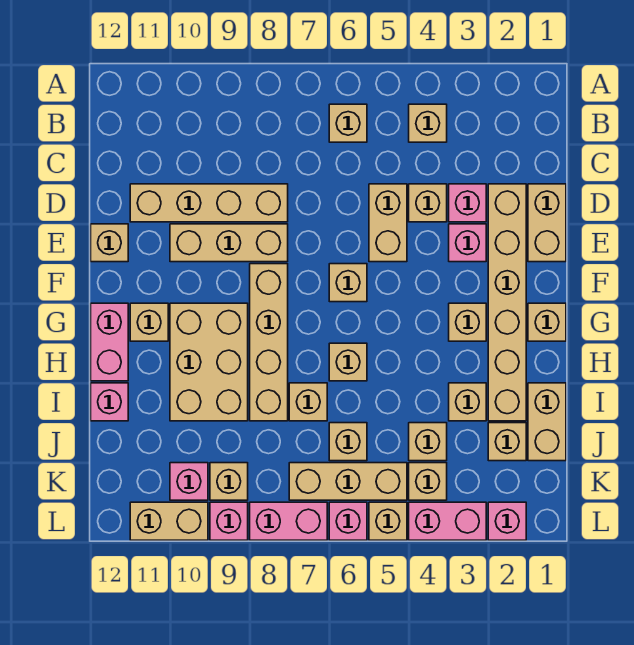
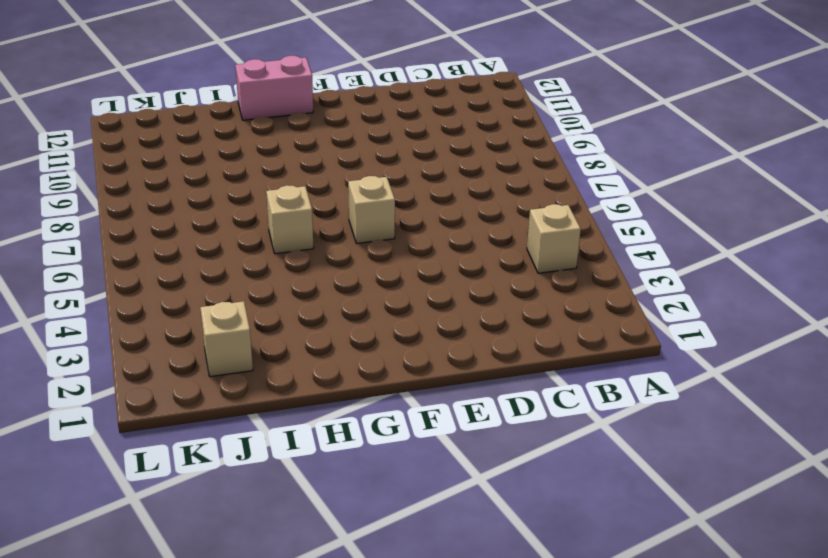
none -> tan 1x1 brick [329,104,367,142]
none -> tan 1x2 brick [528,184,566,262]
none -> tan 1x6 brick [488,184,526,421]
none -> pink 1x1 brick [449,184,486,222]

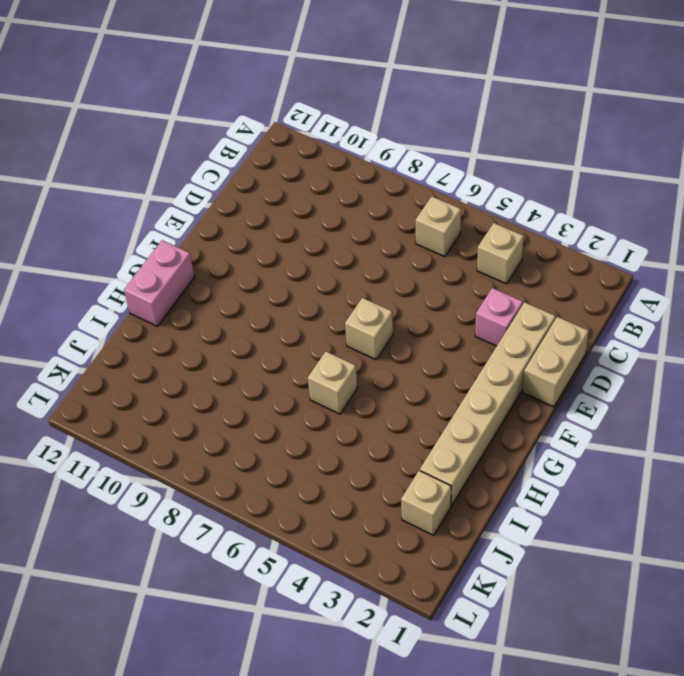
none -> tan 1x1 brick [409,184,447,222]
none -> tan 1x2 brick [369,184,407,262]
none -> tan 1x4 brick [130,184,288,222]
none -> pink 1x1 brick [449,224,486,262]

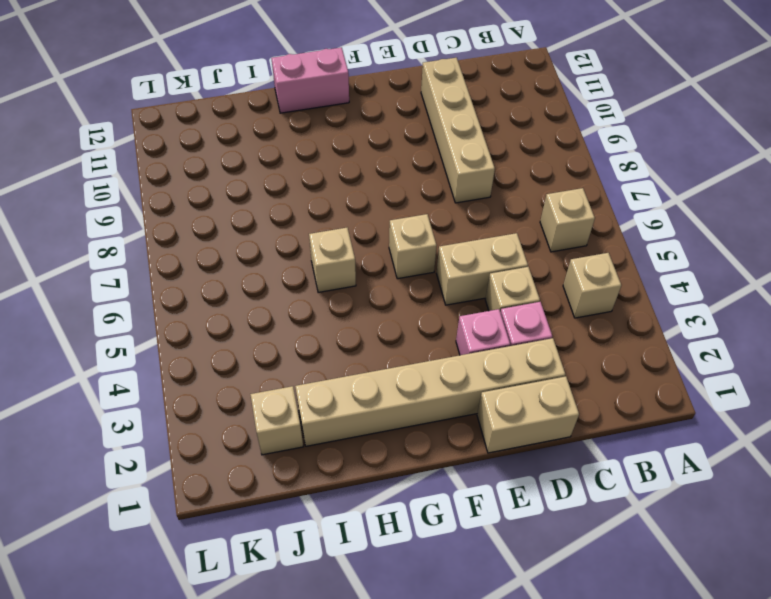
none -> tan 1x3 brick [170,224,288,262]
none -> tan 1x1 brick [91,224,128,262]
none -> tan 1x4 brick [250,264,288,421]
none -> tan 1x1 brick [528,303,566,341]

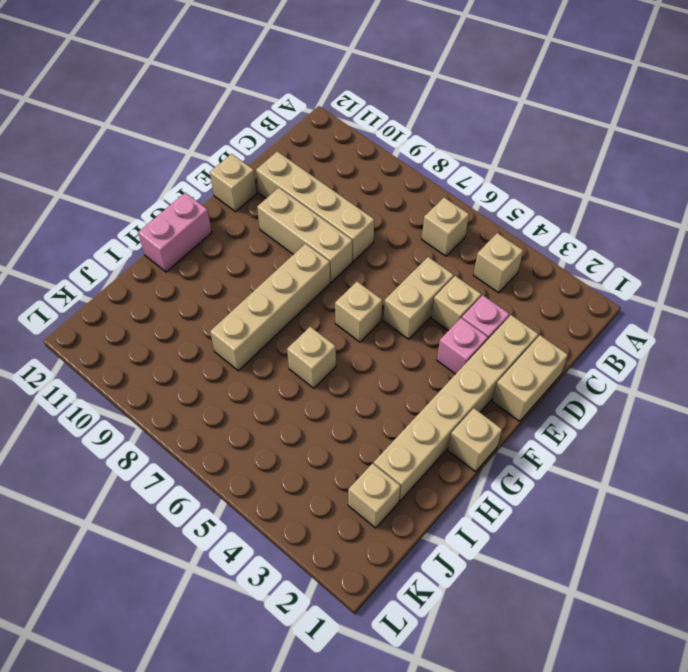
none -> tan 1x1 brick [449,303,486,341]
none -> tan 2x3 brick [170,303,248,421]
none -> tan 1x1 brick [130,303,168,341]
none -> tan 1x2 brick [528,383,566,461]

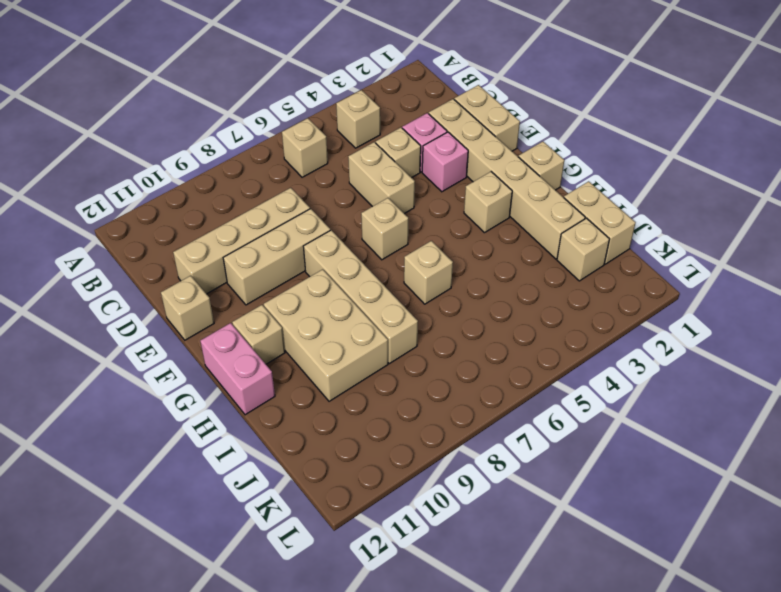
none -> tan 1x1 brick [449,383,486,421]
none -> tan 1x1 brick [289,383,327,421]
none -> pink 1x1 brick [91,383,128,421]
none -> tan 1x1 brick [409,423,447,461]

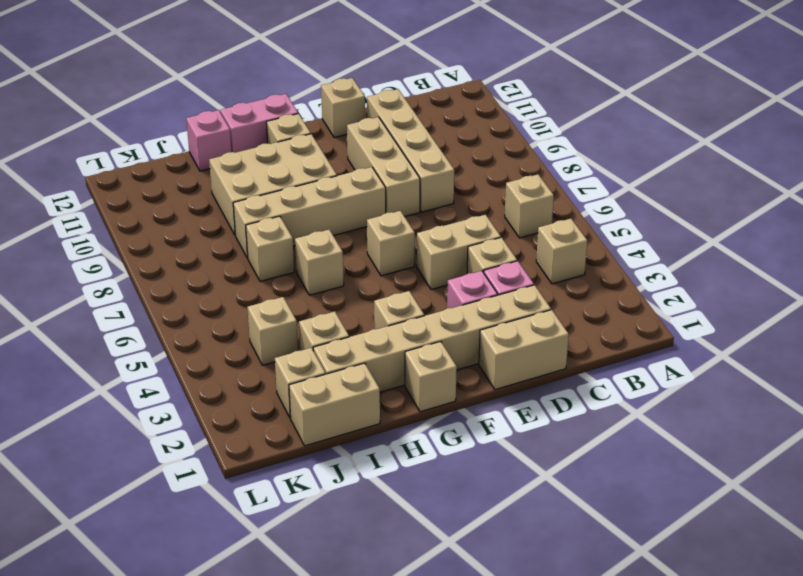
none -> tan 1x1 brick [329,423,367,461]
none -> tan 1x1 brick [409,463,447,500]
none -> tan 1x3 brick [289,463,407,500]
none -> tan 1x1 brick [210,463,248,500]

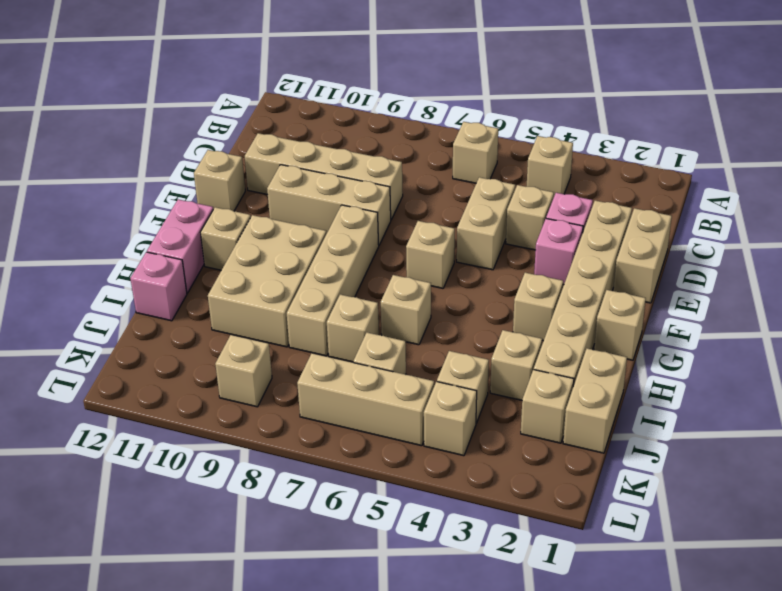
none -> pink 1x1 brick [170,463,208,500]
none -> pink 1x1 brick [488,502,526,540]
none -> pink 1x2 brick [409,502,486,540]
none -> tan 1x1 brick [369,502,407,540]

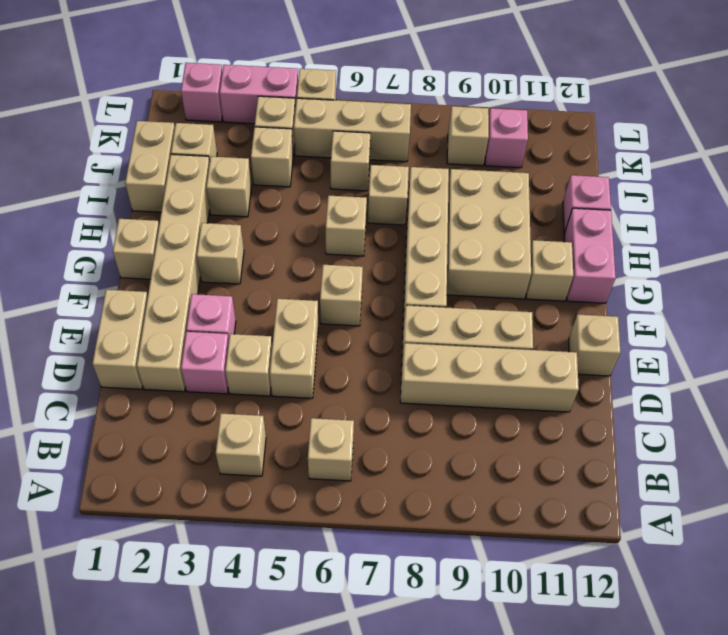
none -> pink 1x1 brick [329,502,367,540]
none -> pink 1x2 brick [250,502,327,540]
none -> pink 1x1 brick [210,502,248,540]
none -> tan 1x2 brick [130,502,208,540]

